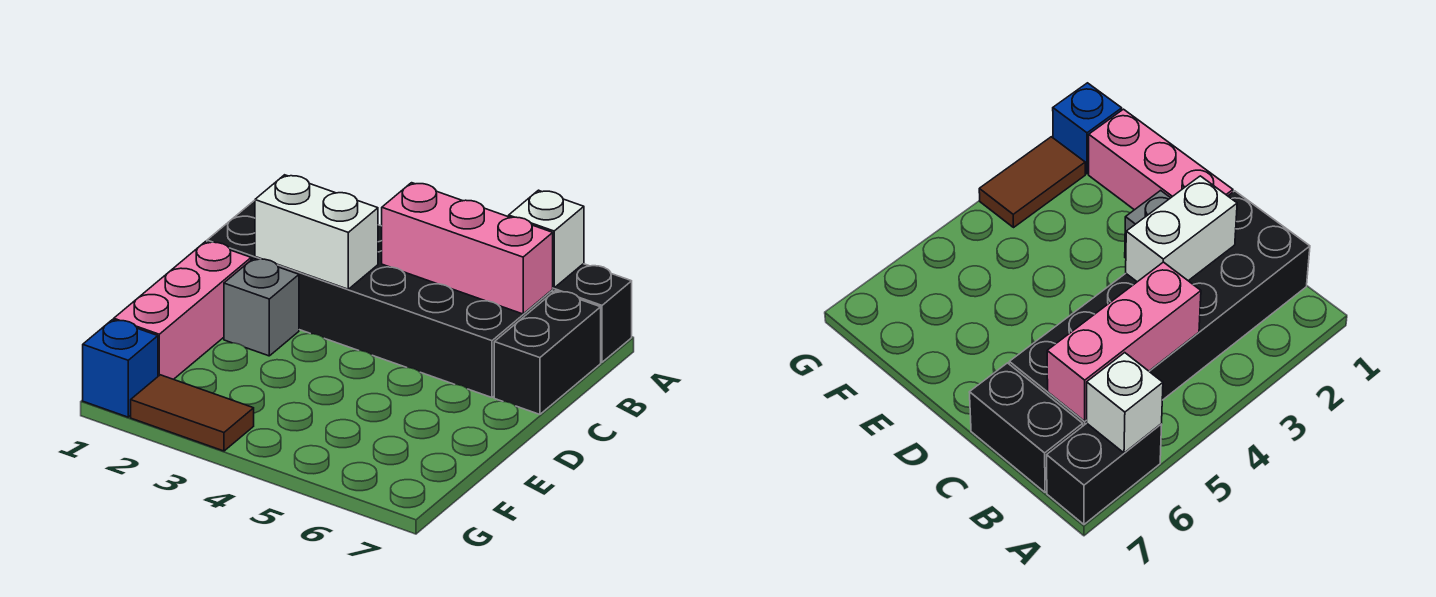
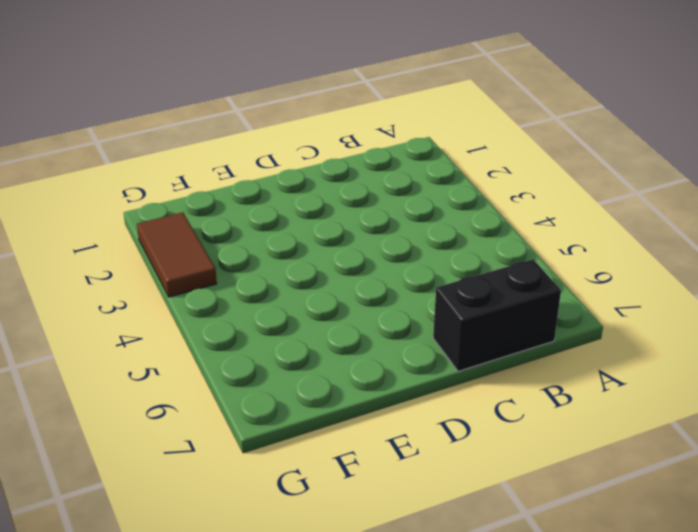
none -> black 1x2 brick [553,264,632,362]
none -> black 2x6 brick [207,200,553,397]

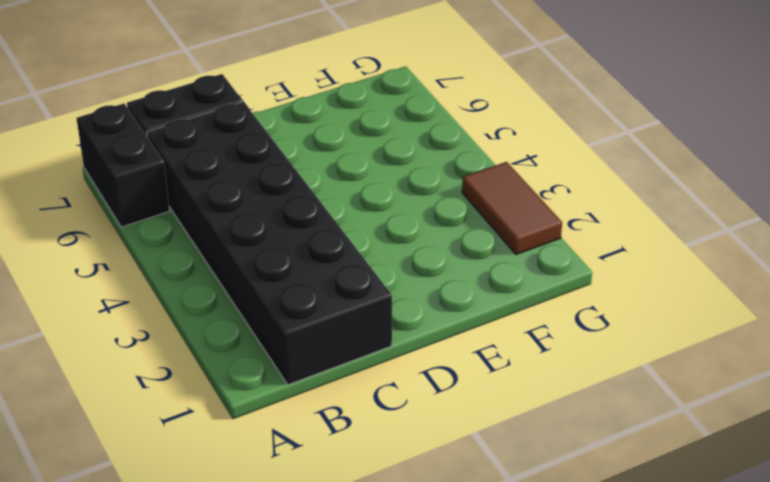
none -> pink 1x3 brick [114,241,251,379]
none -> grey 1x1 brick [224,258,299,356]

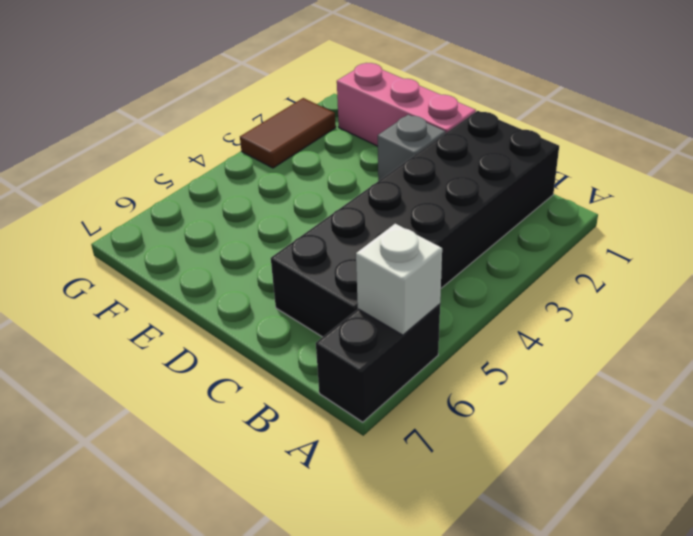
none -> black 1x2 brick [494,291,601,414]
none -> blue 1x1 brick [83,320,158,417]

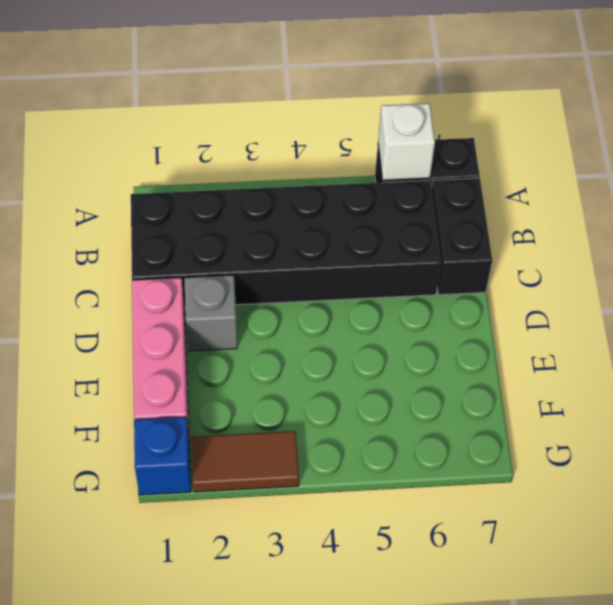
none -> pink 1x3 brick [382,183,553,314]
none -> white 1x2 brick [255,175,378,289]

